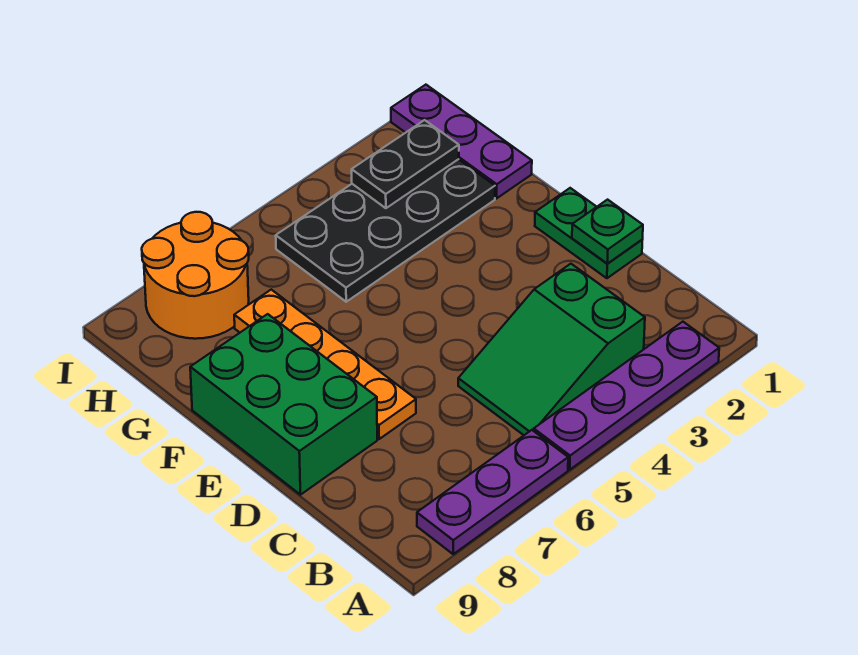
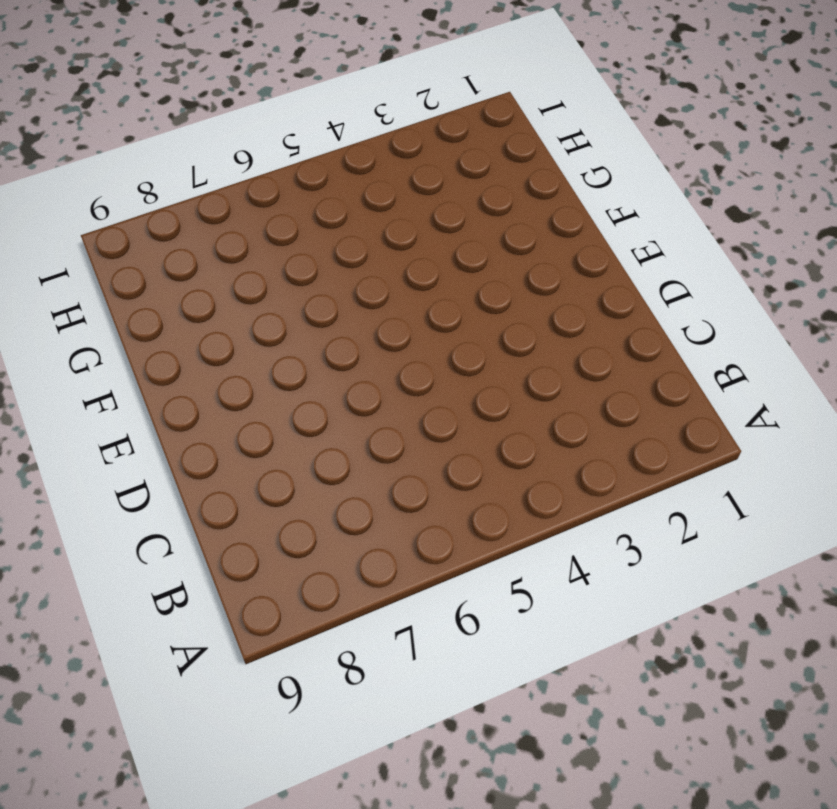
none -> purple 1x4 plate [534,322,719,470]
none -> purple 1x3 plate [417,430,568,554]

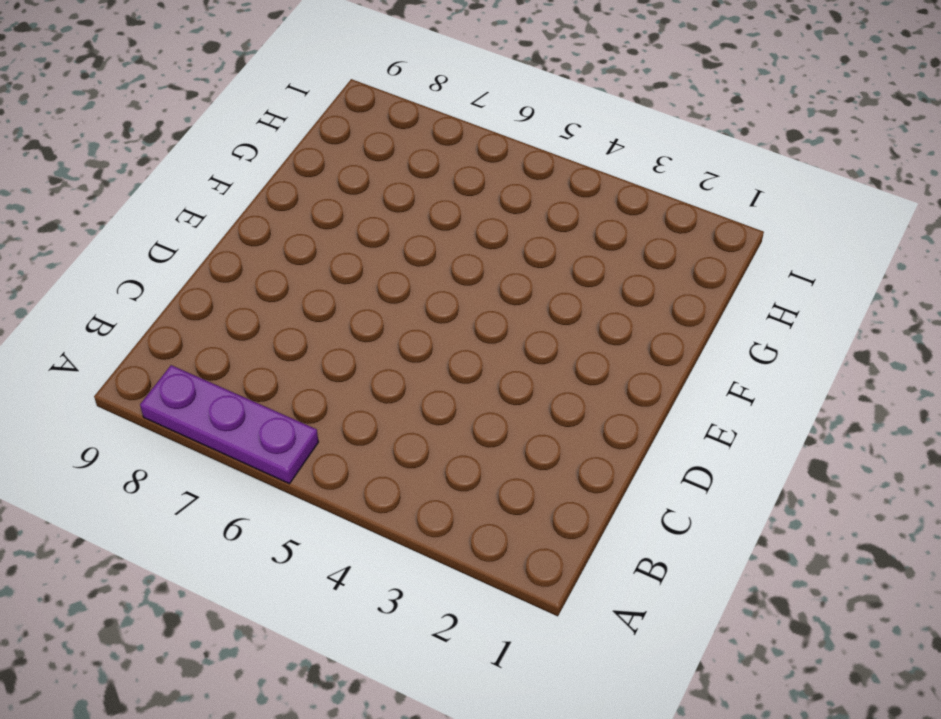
none -> purple 1x4 plate [534,322,719,470]
none -> green 2x3 slope [458,264,645,435]

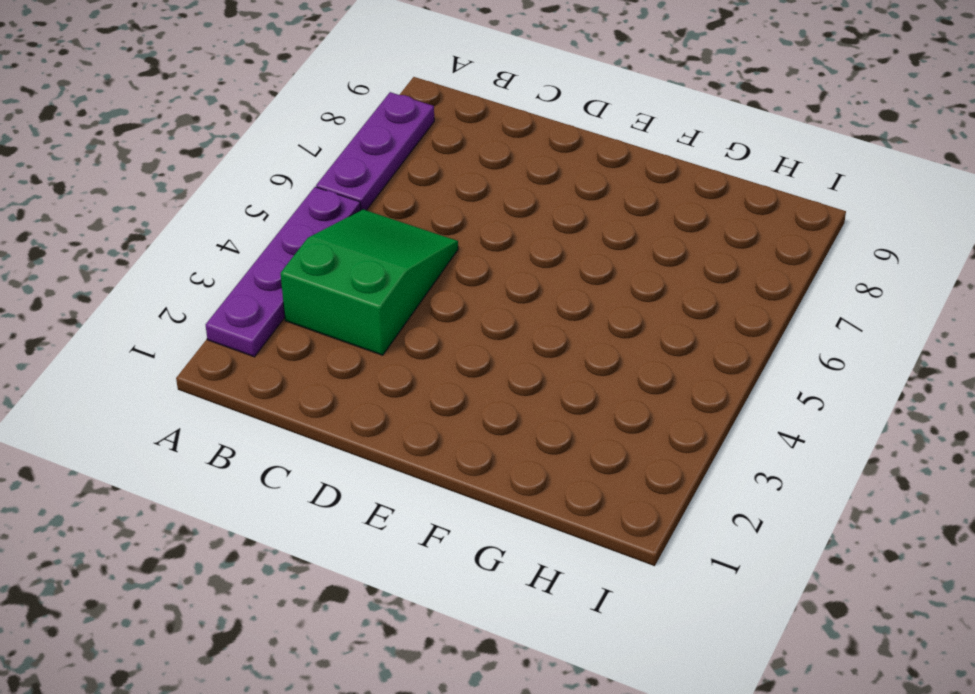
none -> green 1x2 plate [535,188,642,278]
none -> orange 1x4 plate [234,290,416,439]

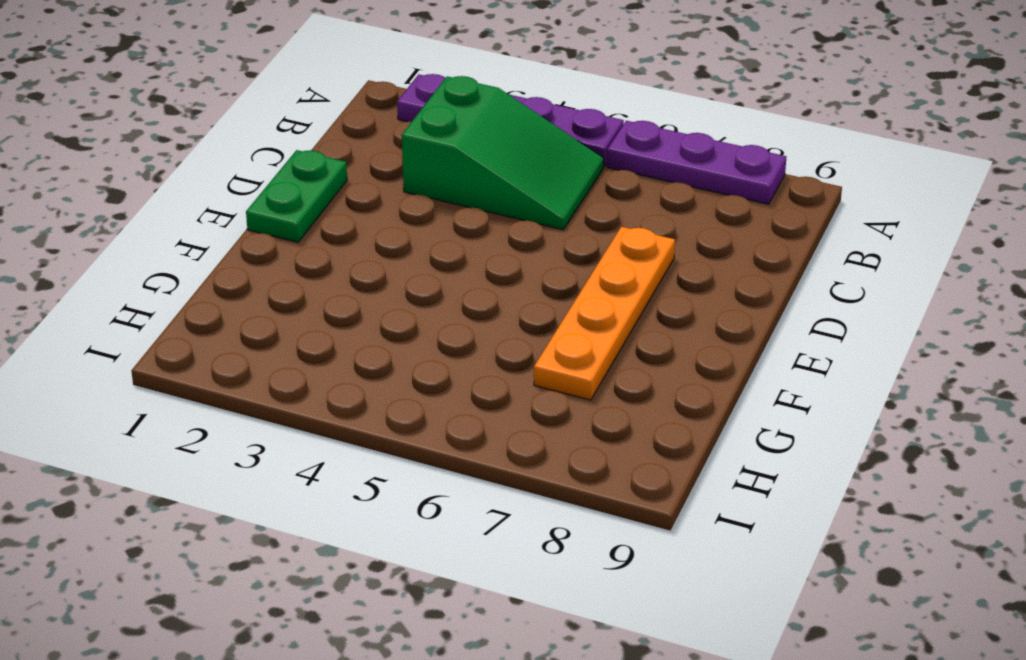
none -> green 2x3 brick [190,314,377,495]
none -> purple 1x3 plate [391,85,532,198]

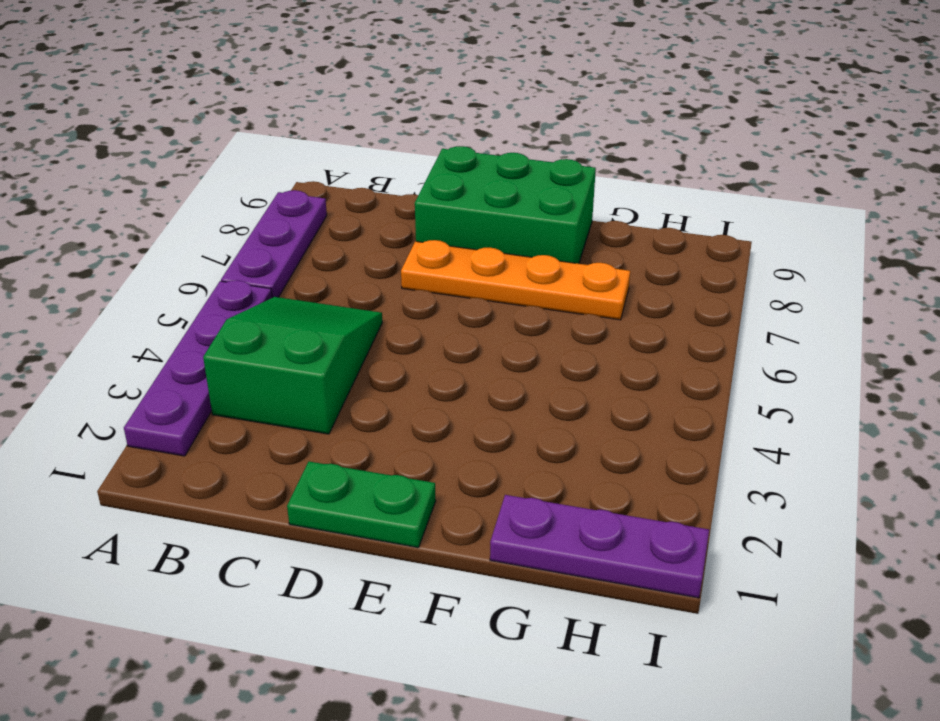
none -> black 2x4 plate [276,159,495,302]
none -> orange 2x2 round brick [142,212,249,339]

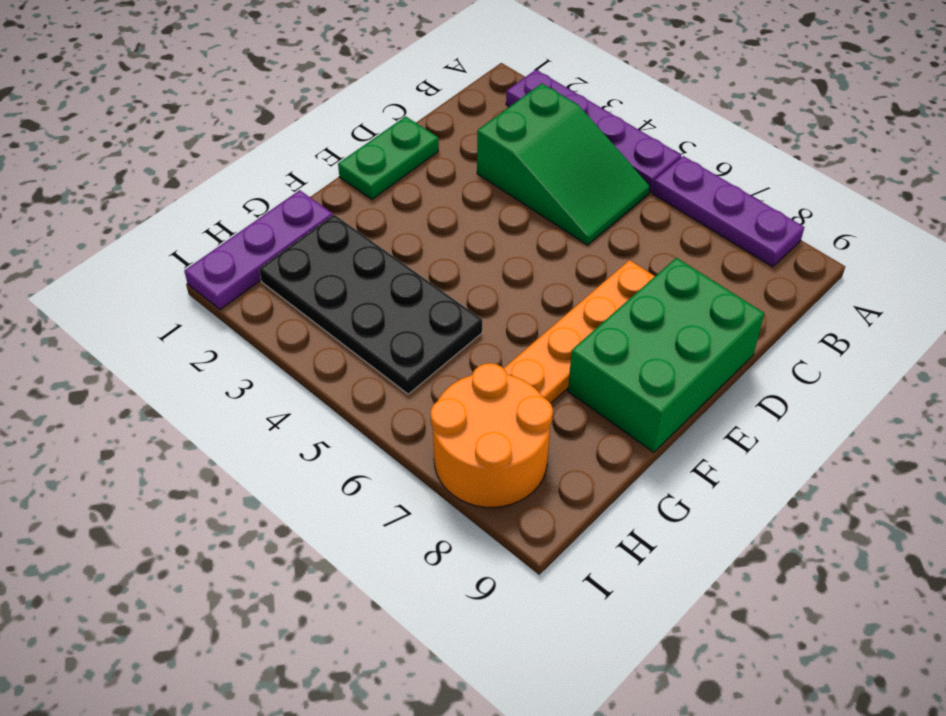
none -> green 1x1 plate [572,200,643,264]
none -> black 1x2 plate [352,120,459,208]

